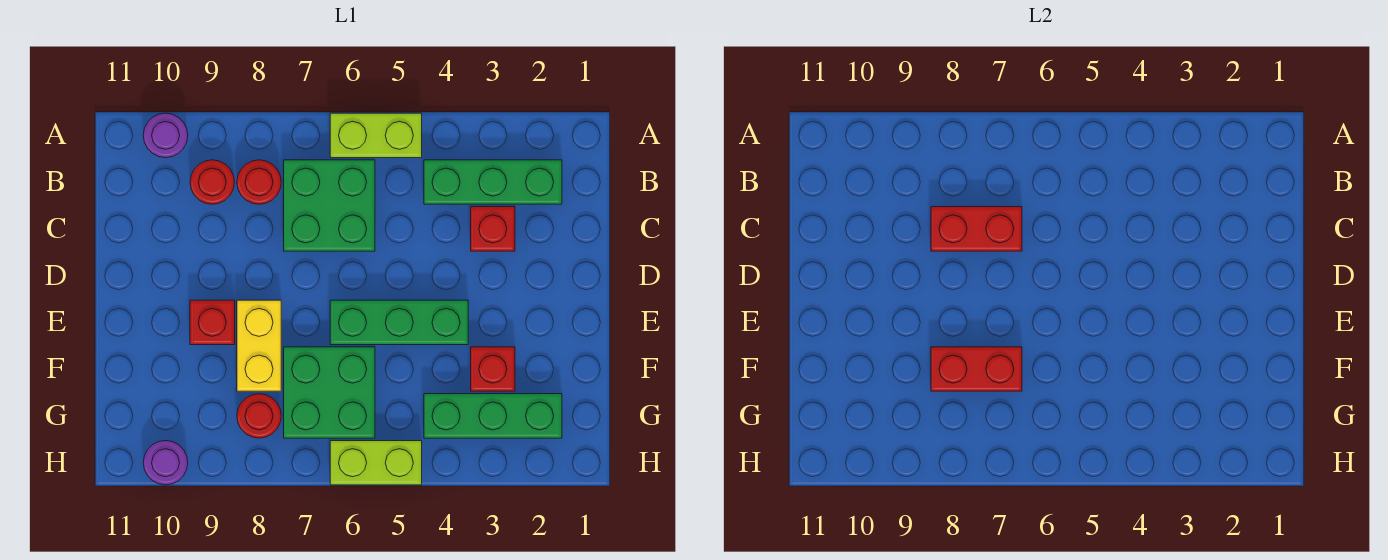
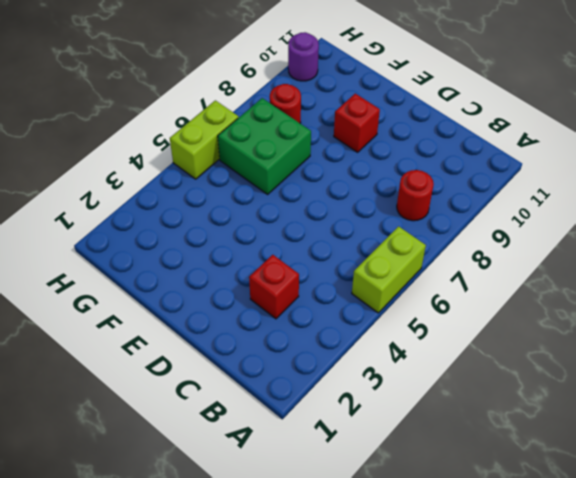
none -> purple 1x1 round brick [143,113,188,158]
none -> green 1x3 brick [424,160,562,204]
none -> green 2x2 brick [284,160,375,251]

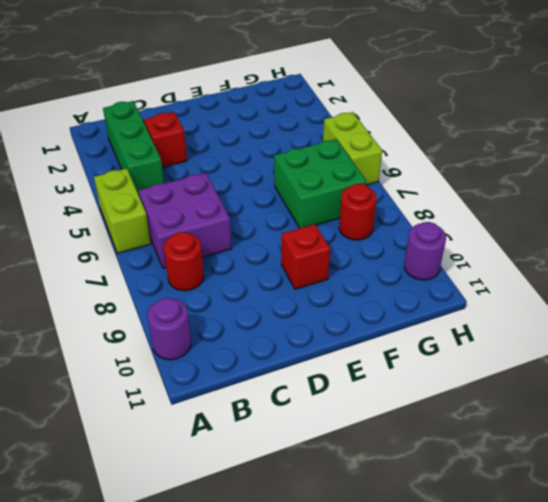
purple 2x2 brick [138,173,231,268] -> green 2x2 brick [284,160,375,251]
none -> red 1x1 round brick [190,160,235,204]
none -> green 1x3 brick [330,300,468,345]
none -> yellow 1x2 brick [237,300,281,391]

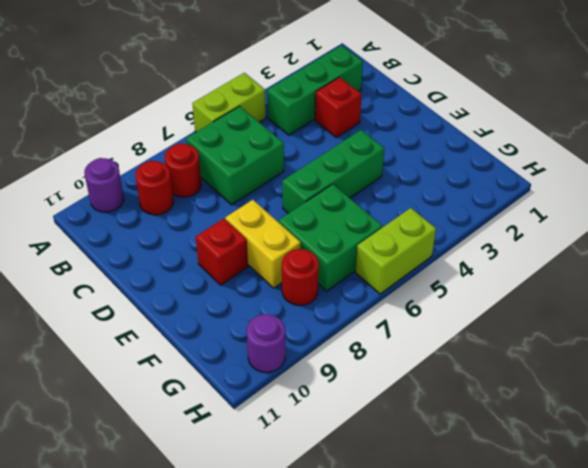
none -> red 1x1 brick [471,347,515,391]
none -> green 1x3 brick [424,394,562,438]
none -> red 1x2 brick [931,207,1022,251]

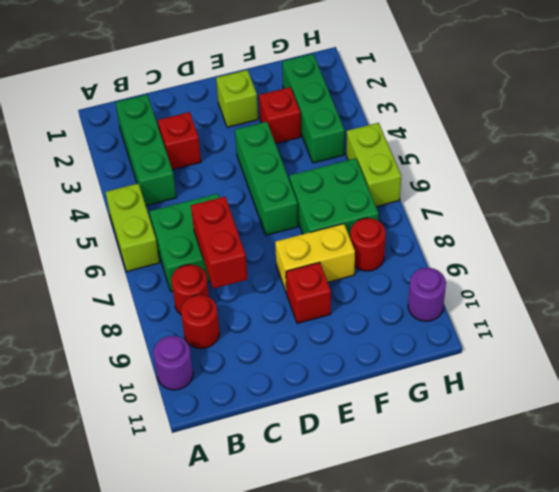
lime 1x1 brick [216,70,258,127] -> none
none -> red 1x2 brick [931,347,1022,391]

